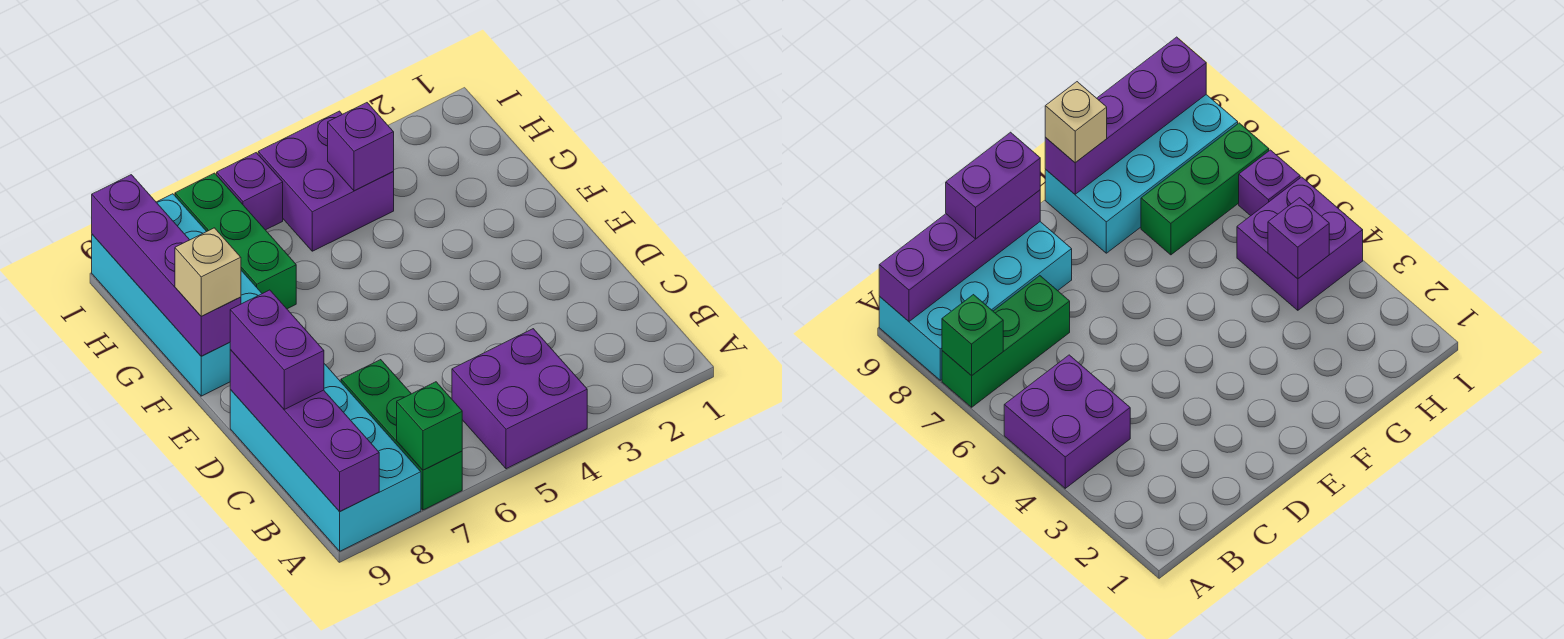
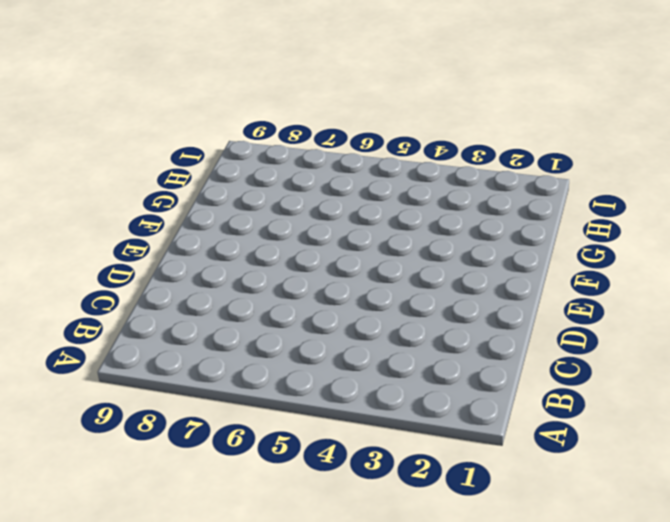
none -> purple 2x2 brick [452,329,587,469]
none -> green 1x3 brick [341,360,462,510]
none -> cyan 2x4 brick [230,364,421,551]

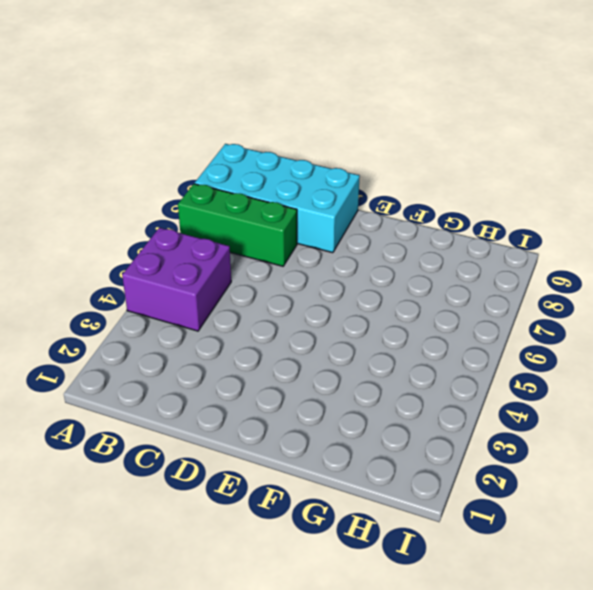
none -> cyan 2x4 brick [92,194,262,396]
none -> green 1x3 brick [175,173,296,309]
none -> purple 2x2 brick [258,111,394,251]

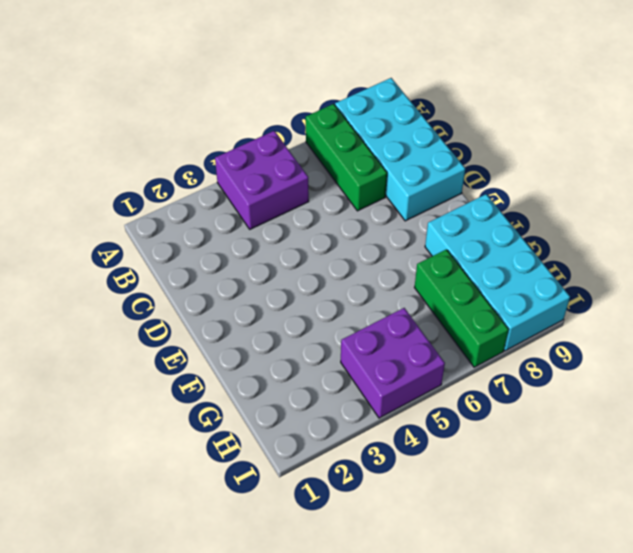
none -> purple 1x1 brick [217,153,283,230]
none -> green 1x1 brick [397,382,462,470]
none -> purple 1x4 brick [230,350,379,512]

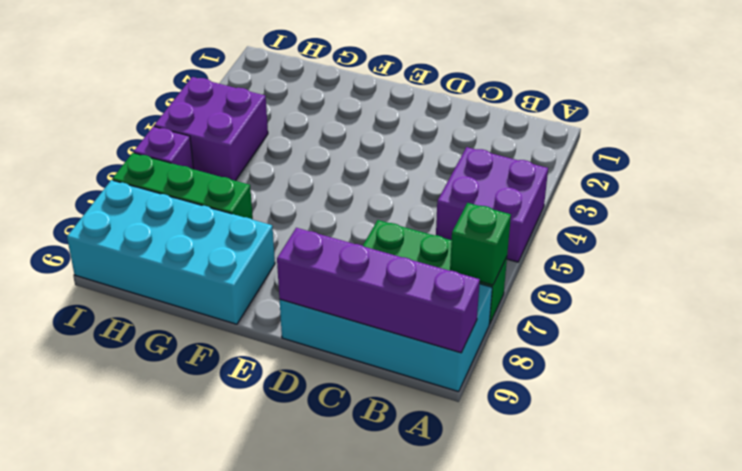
none -> purple 1x4 brick [92,175,241,356]
none -> purple 1x1 brick [328,103,394,191]
none -> purple 1x2 brick [230,290,324,409]

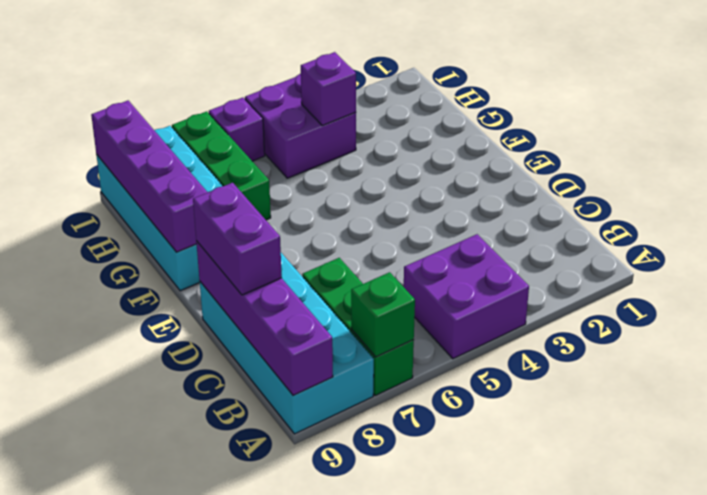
none -> tan 1x1 brick [175,228,241,316]

